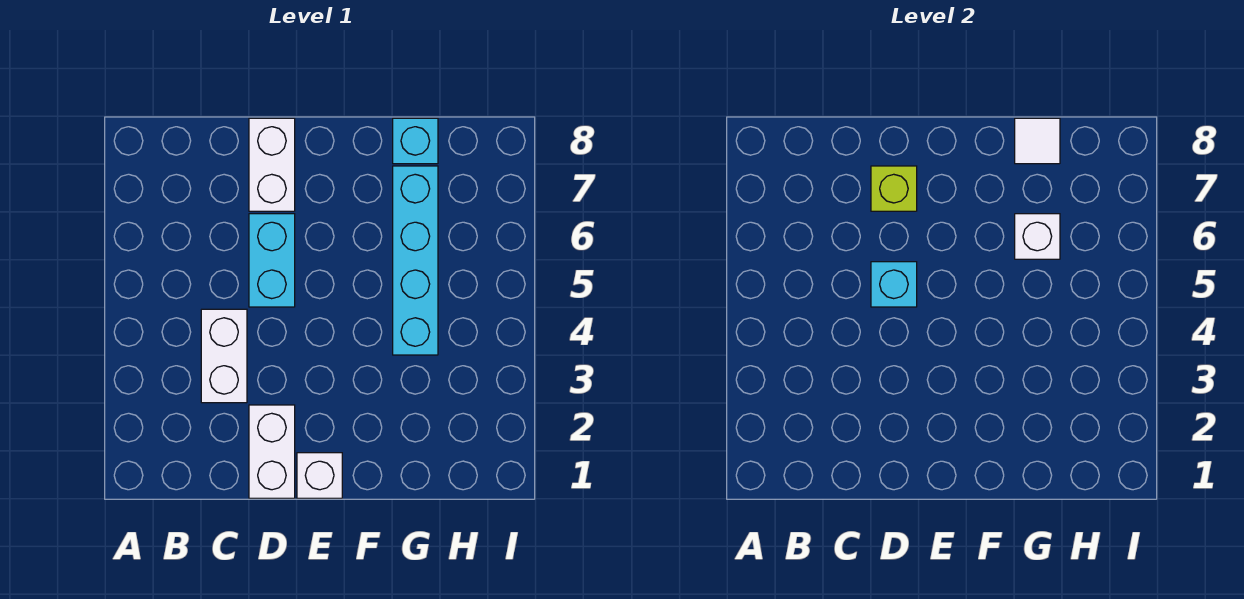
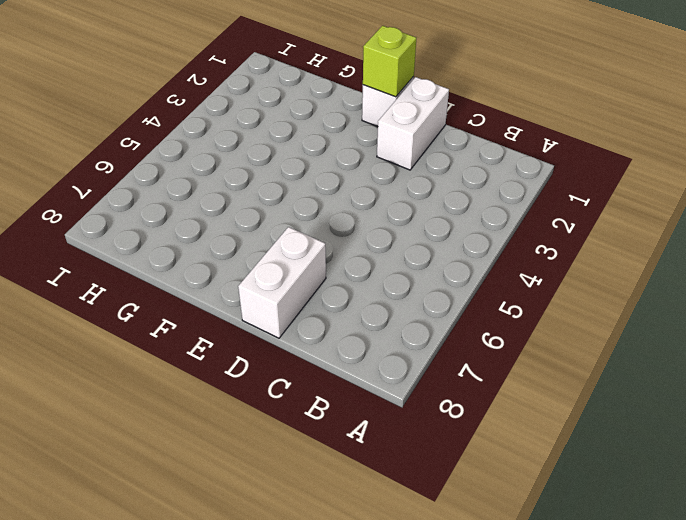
lime 1x1 brick [363,26,416,97] -> lime 1x1 brick moved to [871,166,917,211]
none -> white 1x2 brick [201,309,247,403]
none -> cyan 1x2 brick [249,214,295,307]

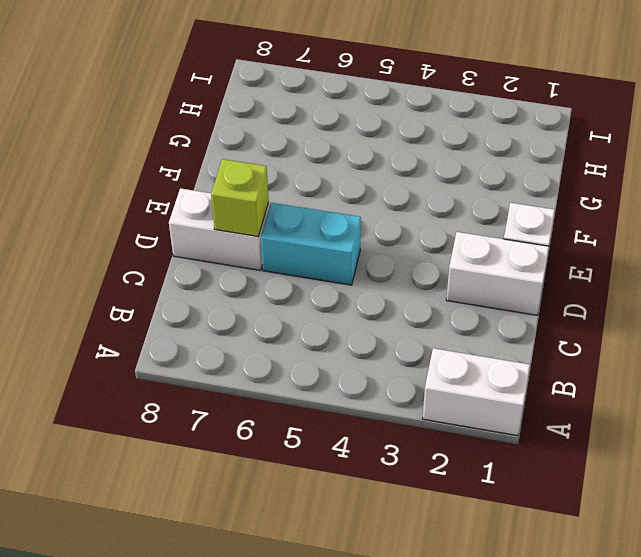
white 1x2 brick [423,348,530,436] -> white 1x2 brick moved to [201,309,247,403]
none -> cyan 1x4 brick [393,166,438,355]
none -> cyan 1x1 brick [393,118,438,164]

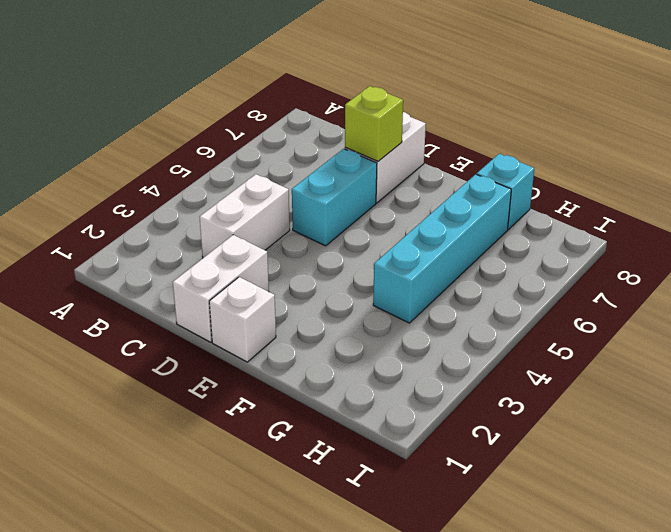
none -> cyan 1x1 brick [871,262,917,307]
none -> white 1x1 brick [1015,214,1060,259]

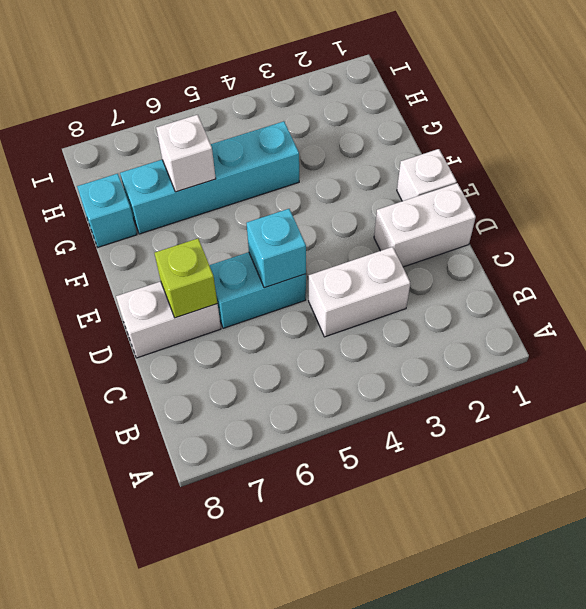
none -> white 1x1 tile [1015,118,1060,164]

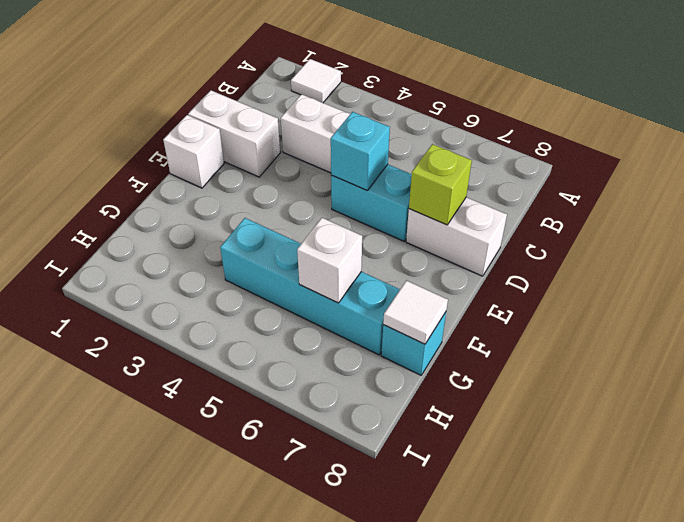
white 1x1 tile [291,59,341,103] -> none

